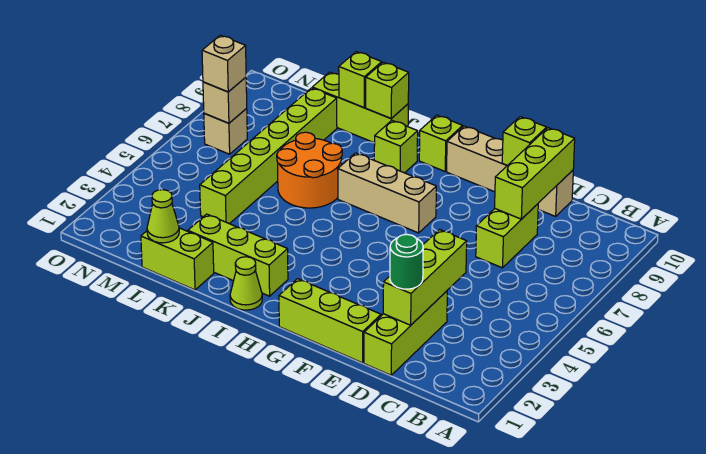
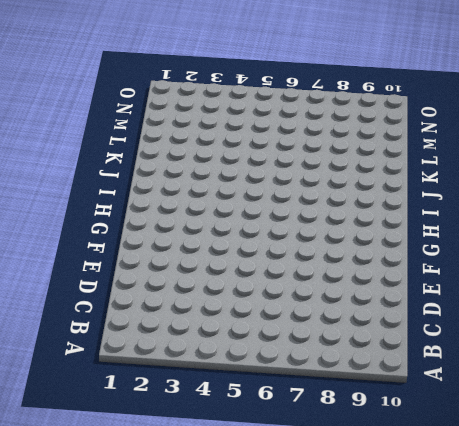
none -> lime 1x3 brick [364,291,447,375]
none -> lime 1x2 brick [476,204,538,268]
none -> tan 1x4 brick [447,126,573,216]

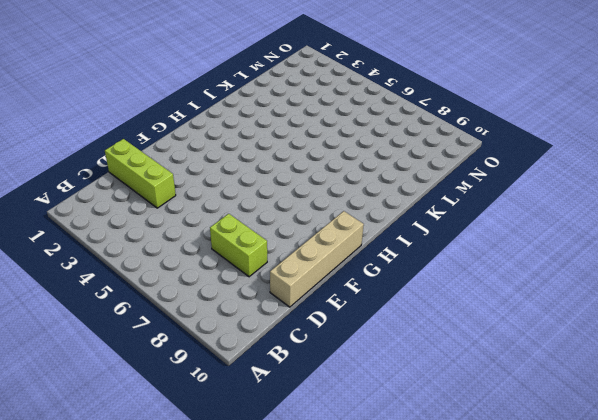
none -> lime 1x3 brick [279,279,381,363]
none -> tan 1x3 brick [338,153,436,233]
none -> lime 1x1 brick [419,115,463,171]

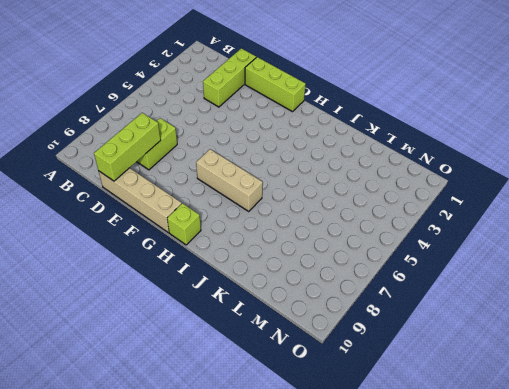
none -> lime 1x1 cone [230,257,262,310]
none -> lime 1x3 brick [188,214,288,296]
none -> lime 1x1 brick [374,120,418,173]

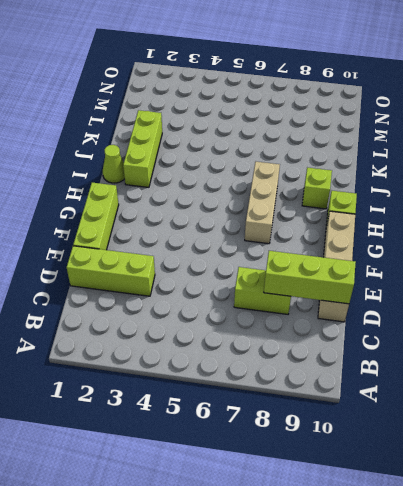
none -> orange 2x2 round brick [277,132,342,208]
none -> lime 1x3 brick [312,72,408,143]
none -> lime 1x2 brick [141,228,214,290]

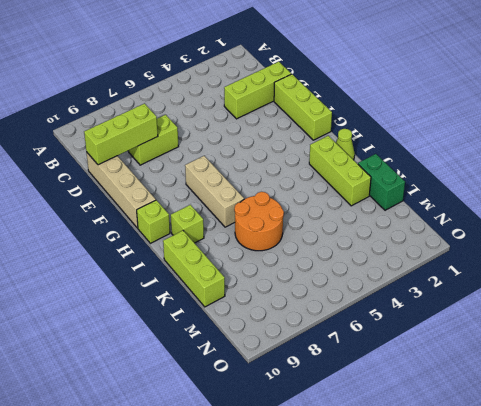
green 1x2 brick [358,154,405,210] -> lime 1x2 brick [141,228,214,290]
none -> lime 1x6 brick [200,88,337,224]
none -> tan 1x1 brick [204,109,247,154]
none -> lime 1x3 brick [383,230,467,325]

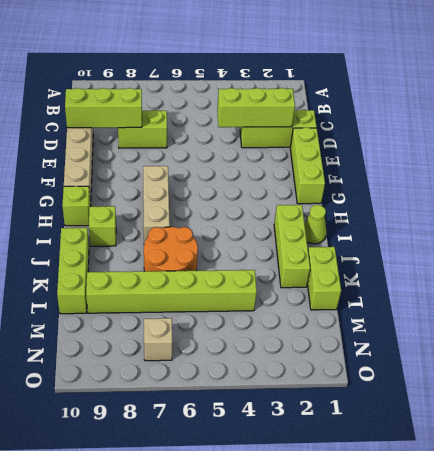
none -> lime 1x1 brick [502,117,547,165]
none -> lime 1x1 brick [366,62,409,118]
none -> lime 1x1 brick [339,52,382,108]

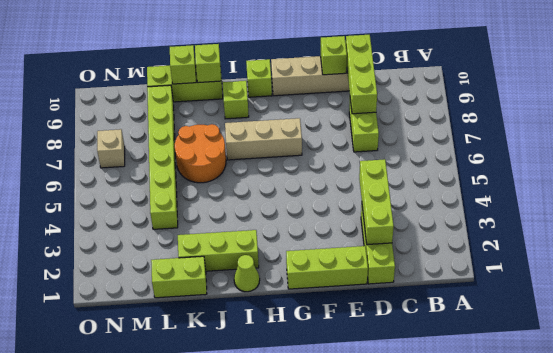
none -> lime 1x1 cone [147,190,179,243]
none -> tan 1x1 brick [203,77,247,123]
none -> green 1x1 round brick [390,234,423,289]

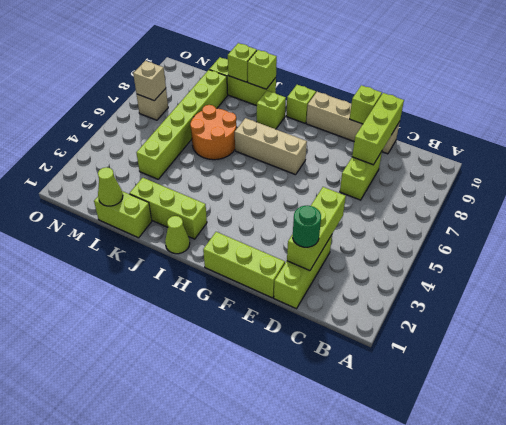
none -> tan 1x1 brick [202,35,246,92]

